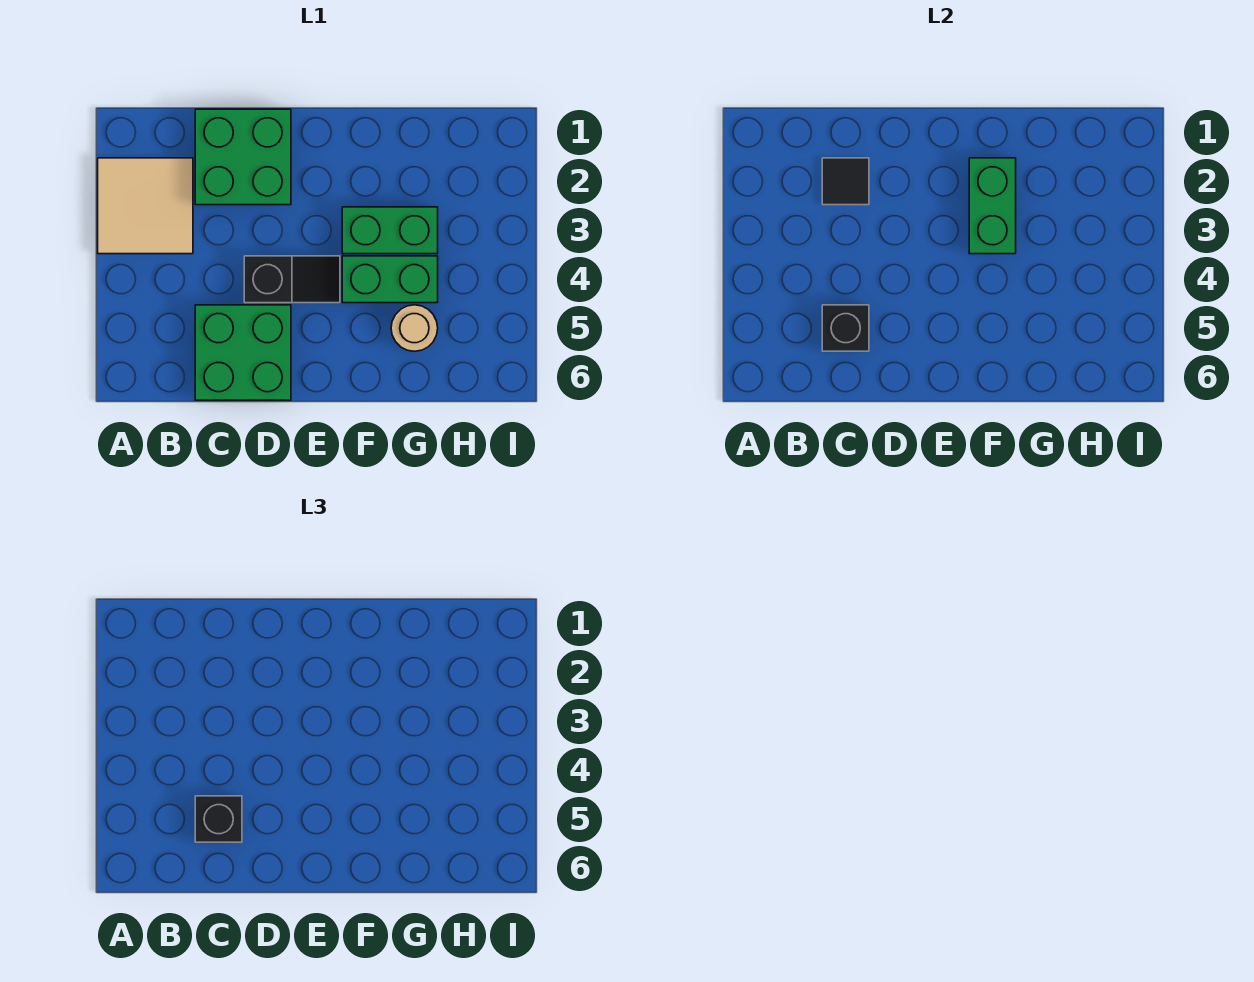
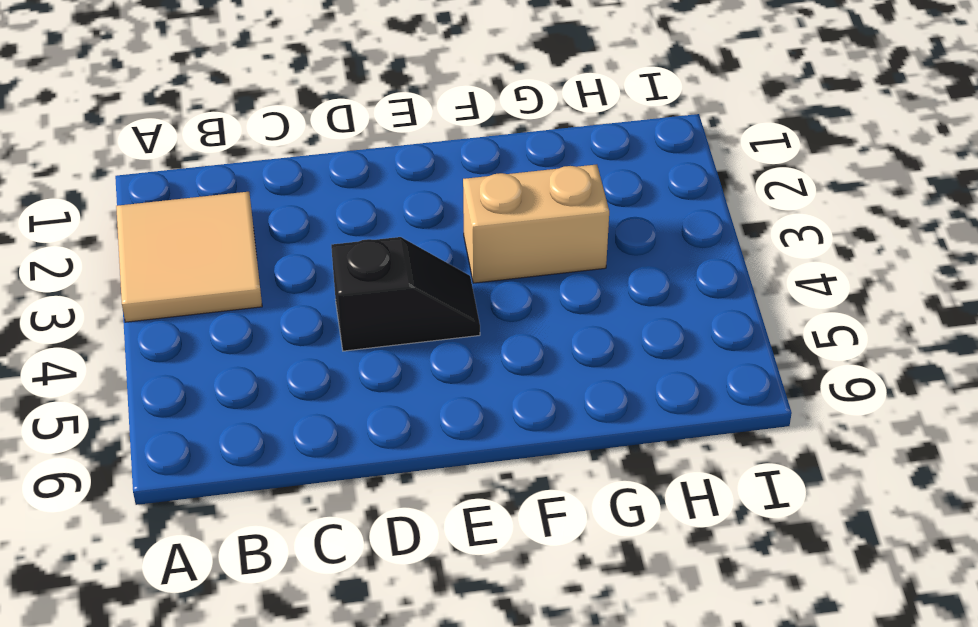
tan 1x2 brick [463,164,609,283] -> green 1x2 brick [342,207,438,254]
none -> green 2x2 brick [195,109,291,205]
none -> green 2x2 brick [195,305,291,400]

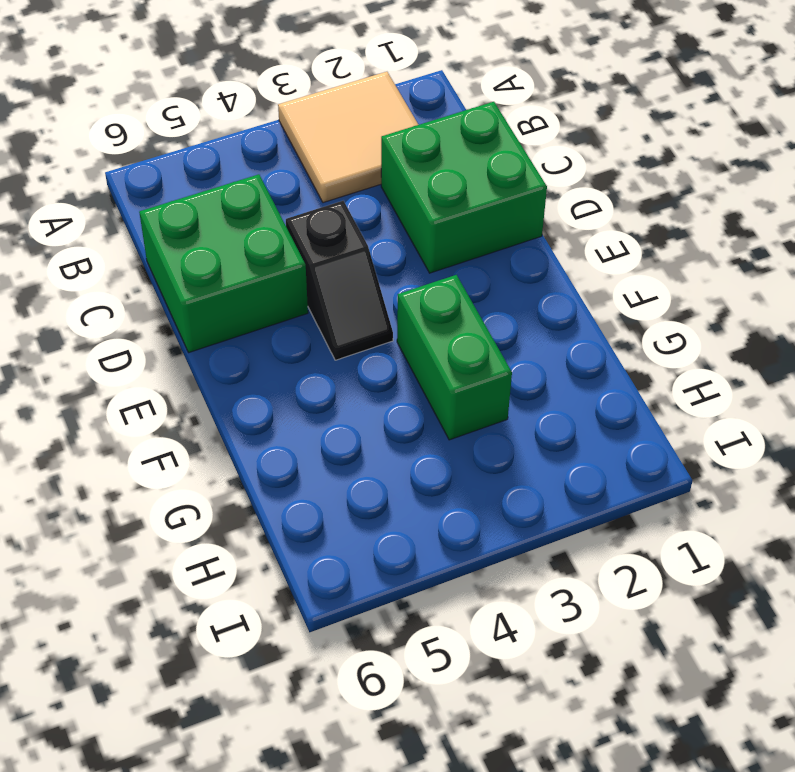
none -> green 1x2 brick [342,256,438,303]
none -> tan 1x1 round brick [391,305,438,351]

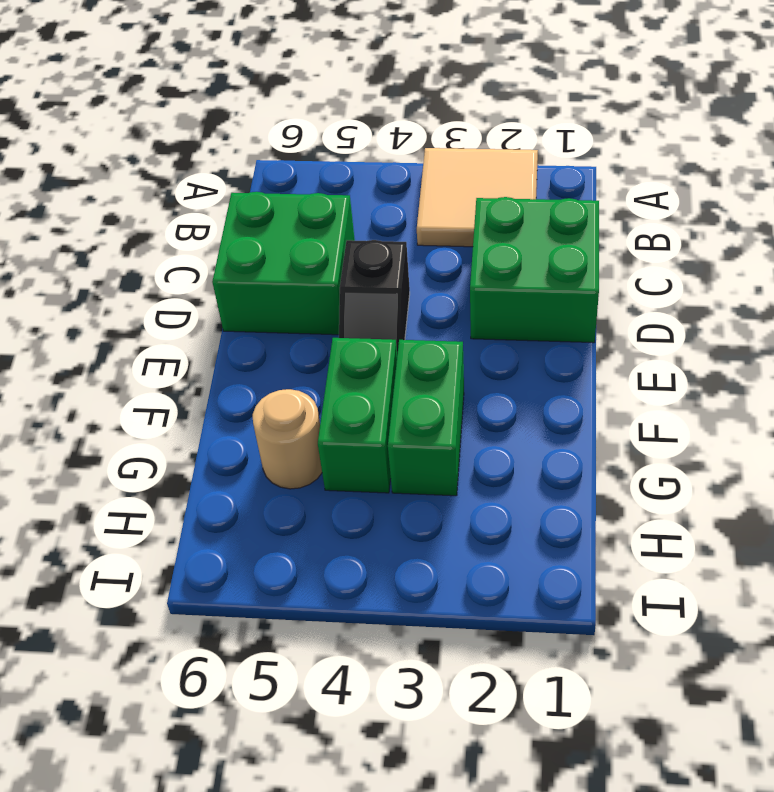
none -> black 1x1 tile [822,158,869,205]
none -> black 1x1 brick [822,305,869,351]

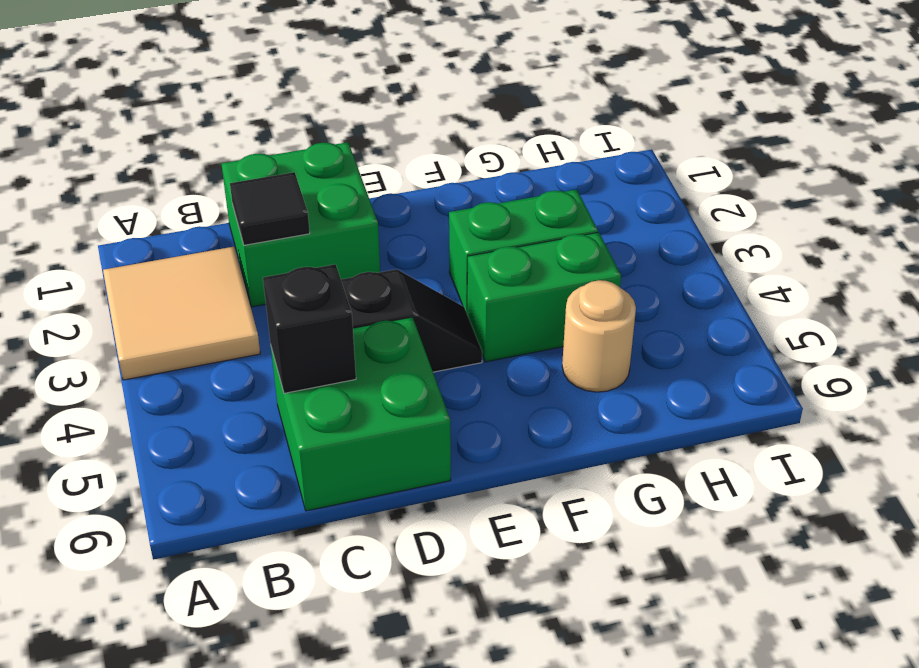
none -> green 1x2 brick [969,158,1016,254]
none -> black 1x1 brick [195,796,242,842]

